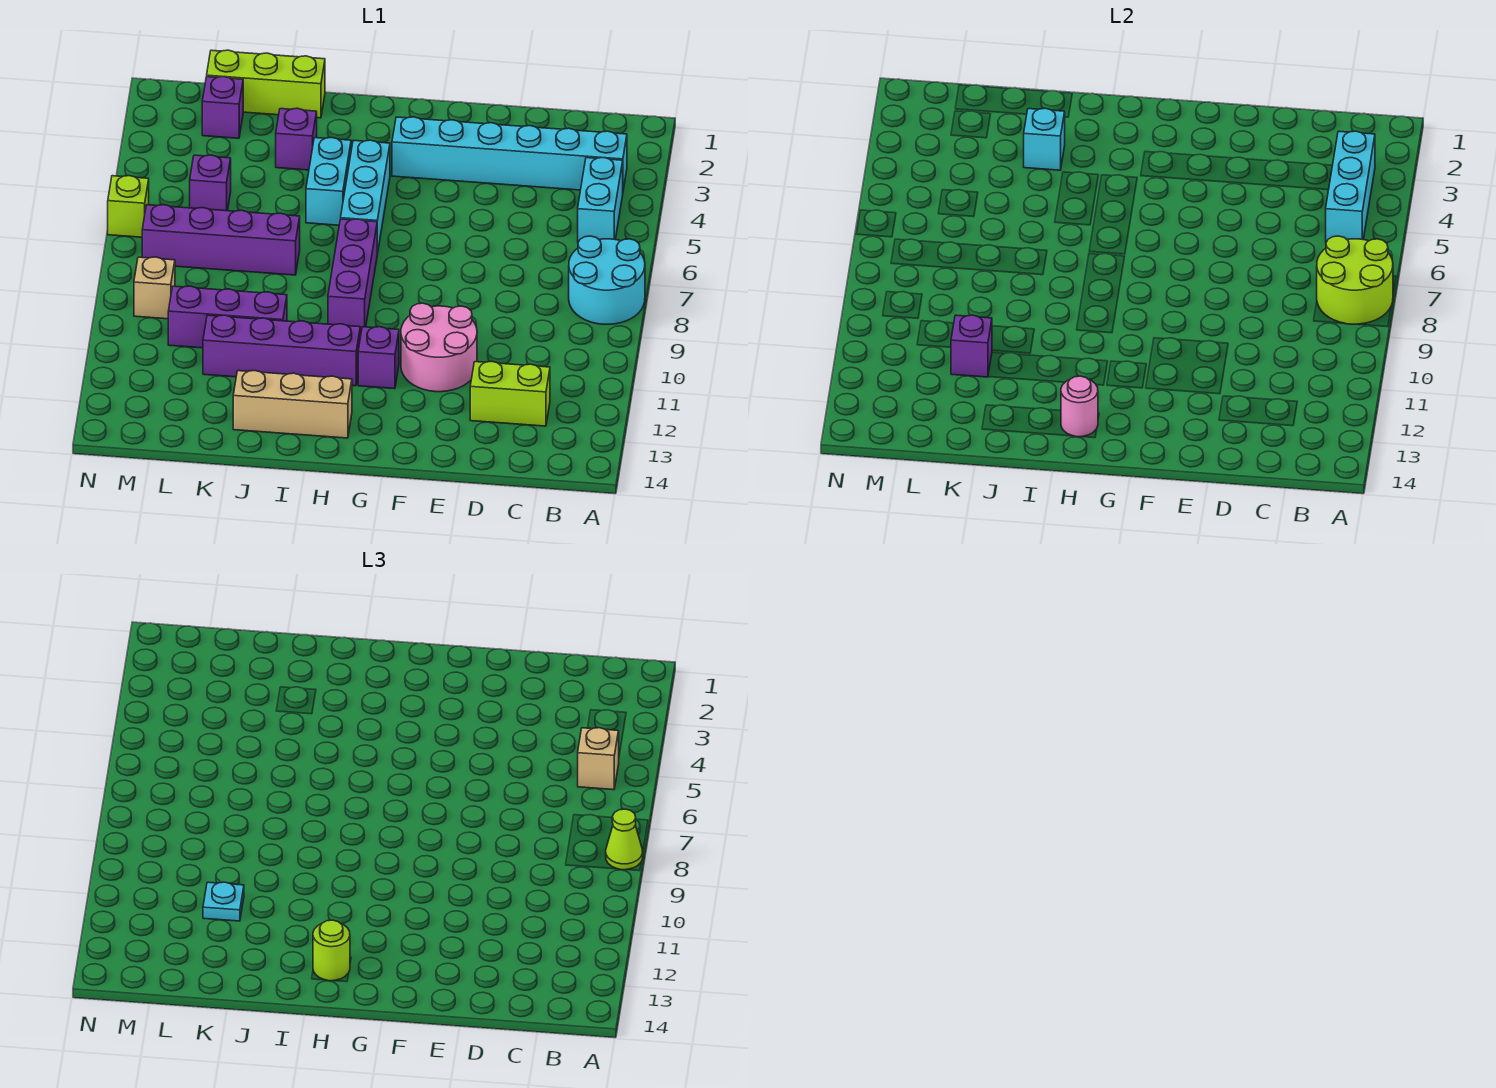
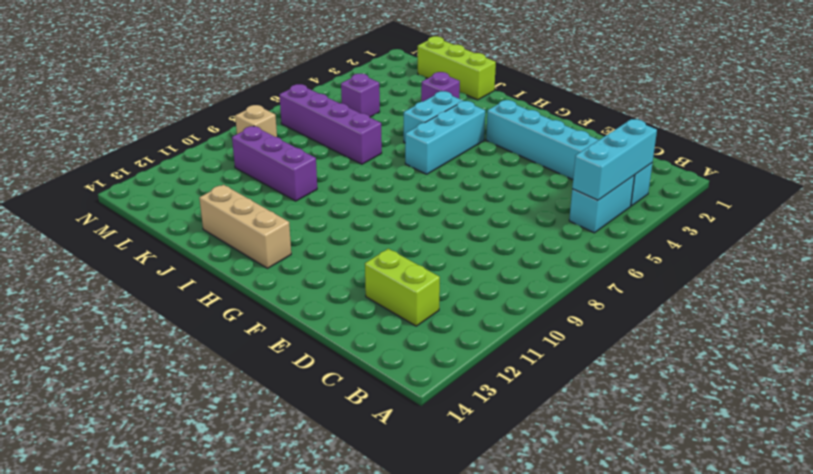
none -> cyan 2x2 round brick [569,236,645,324]
none -> pink 2x2 round brick [401,303,477,392]
none -> purple 1x1 brick [358,327,399,389]

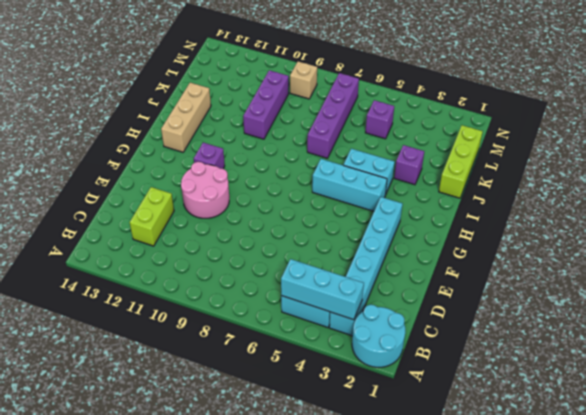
cyan 2x2 round brick [352,305,405,367] -> cyan 2x2 round brick moved to [569,236,645,324]
none -> purple 1x3 brick [328,219,377,333]
none -> purple 1x4 brick [203,315,360,386]
none -> purple 1x1 brick [202,77,243,138]

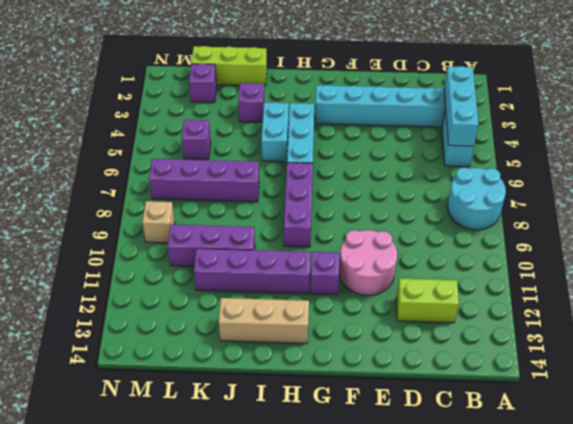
none -> lime 1x1 brick [108,176,149,237]
none -> lime 2x2 round brick [1317,236,1393,324]
none -> pink 1x1 round brick [1061,376,1098,437]

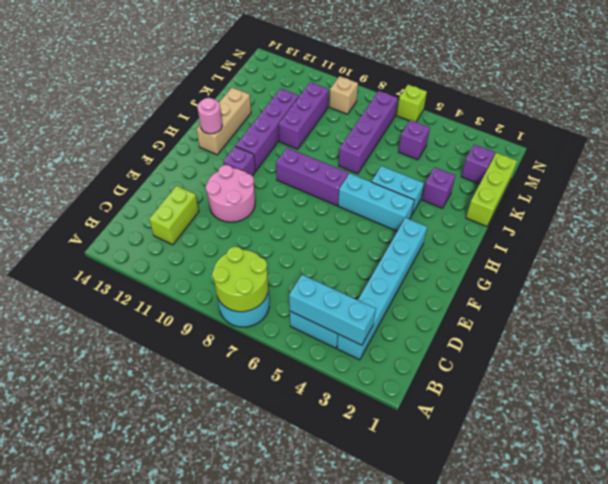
none -> cyan 1x1 brick [1024,108,1065,170]
none -> purple 1x1 brick [951,315,992,377]
none -> lime 1x1 cone [606,809,643,870]

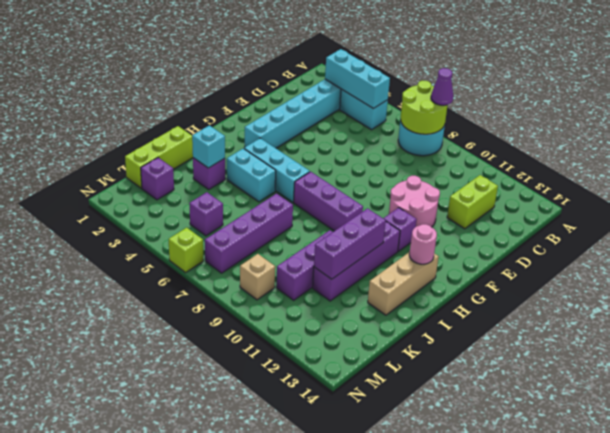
purple 1x1 cone [431,68,453,105] -> lime 1x1 cone [606,809,643,870]
purple 1x3 brick [314,208,386,279] -> purple 1x1 brick [951,315,992,377]
none -> tan 1x1 brick [578,728,619,790]
none -> lime 1x1 round brick [313,920,350,981]
none -> cyan 1x1 plate [203,882,244,921]

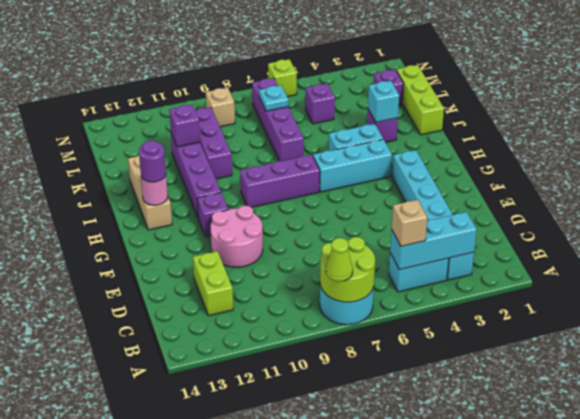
purple 1x1 round brick [139,141,166,182] -> lime 1x1 round brick [313,920,350,981]
cyan 1x1 plate [259,85,288,111] -> cyan 1x1 plate moved to [203,882,244,921]

